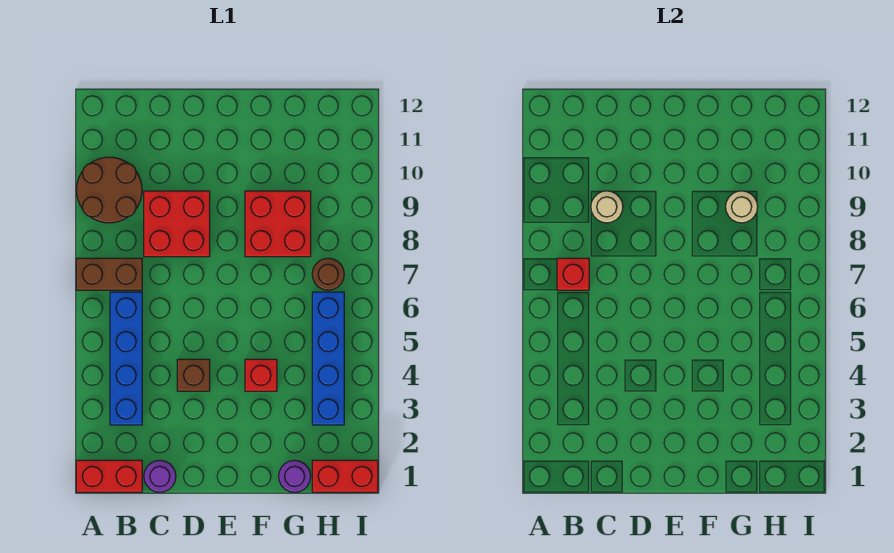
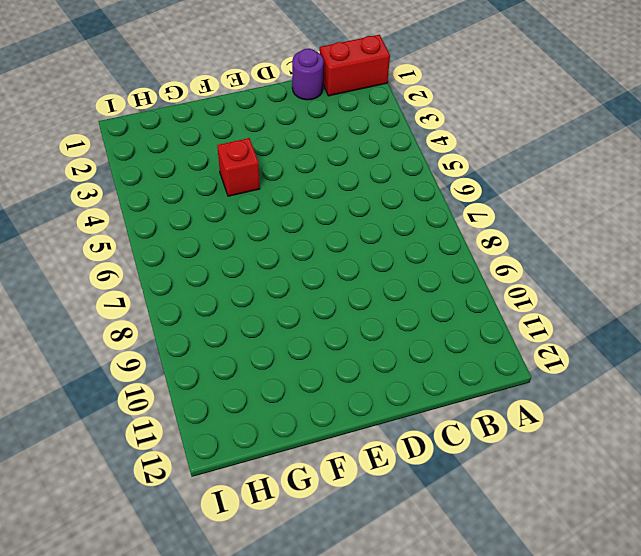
none -> brown 1x2 brick [76,258,142,290]
none -> brown 2x2 round brick [76,157,142,223]
none -> blue 1x4 brick [110,292,142,425]

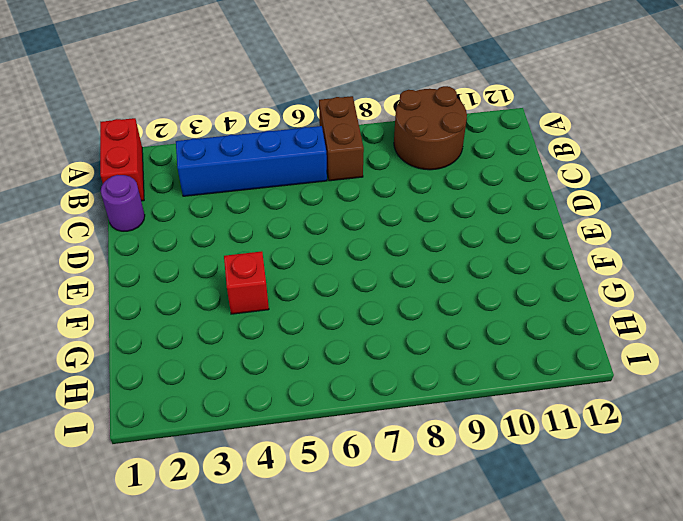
none -> red 2x2 brick [144,191,210,257]
none -> brown 1x1 brick [177,359,210,391]
none -> red 2x2 brick [245,191,311,257]

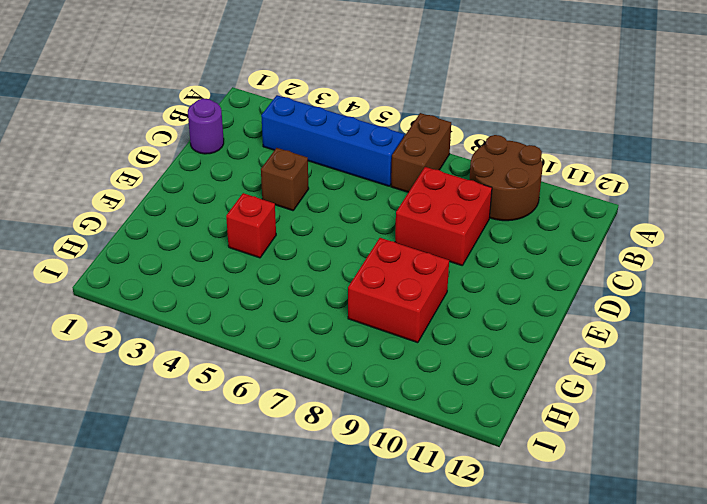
none -> red 1x2 brick [76,460,142,492]
none -> purple 1x1 round brick [279,460,311,492]
none -> red 1x2 brick [312,460,378,492]

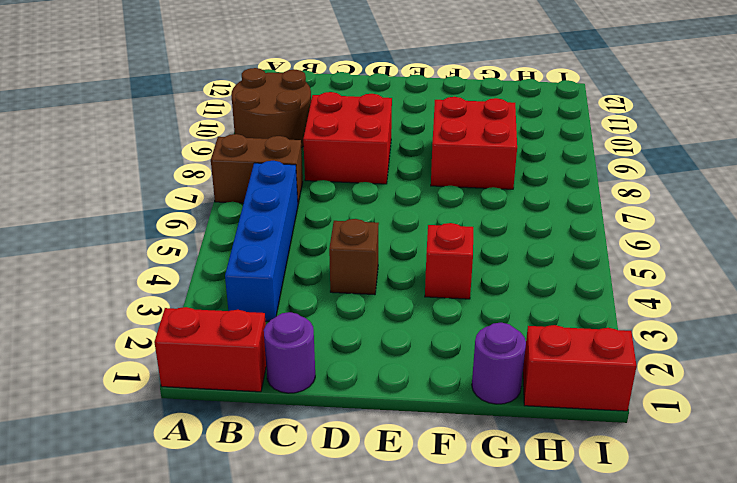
none -> blue 1x4 brick [312,292,344,425]
none -> brown 1x1 round brick [312,258,344,290]
none -> red 1x1 brick [557,258,589,290]

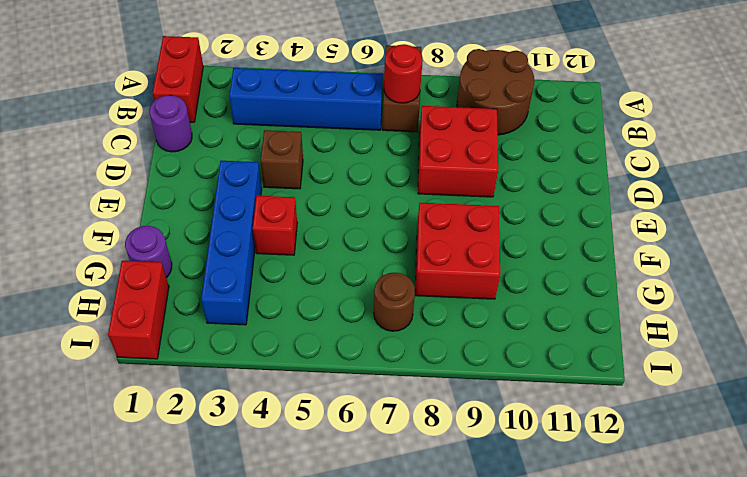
red 1x1 round brick [384,44,423,103] -> red 1x1 brick [557,258,589,290]
blue 1x4 brick [201,161,262,325] -> blue 1x4 brick turned to [312,292,344,425]
none -> tan 1x1 round brick [591,191,623,223]
none -> tan 1x1 round brick [726,191,758,223]

